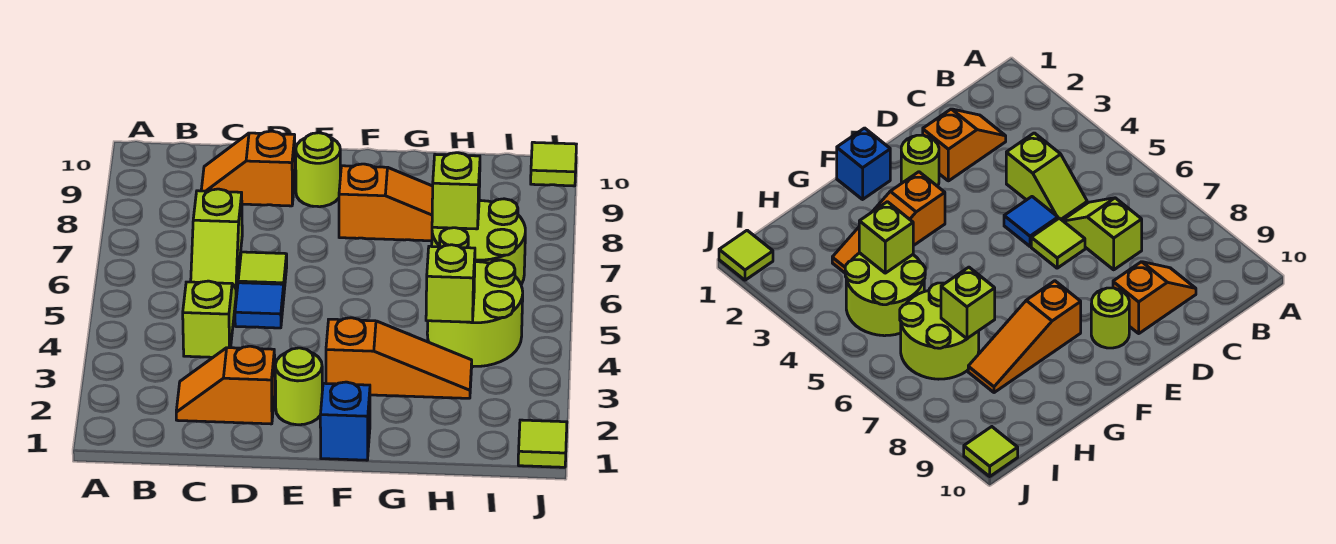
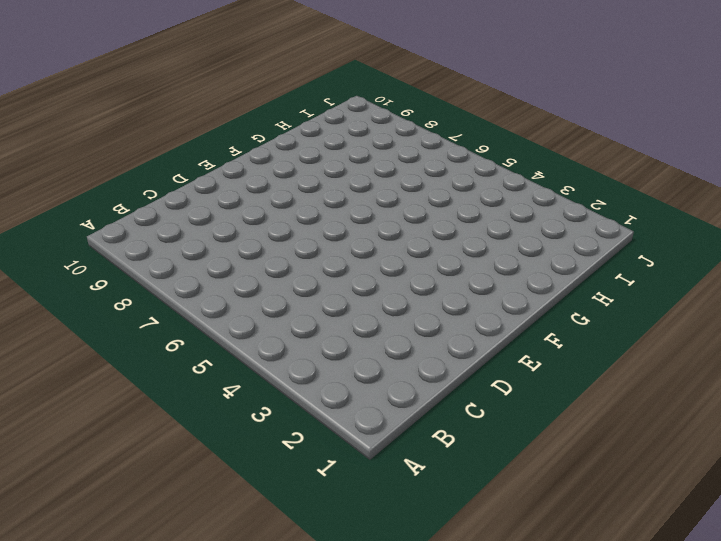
none -> orange 1x2 slope [176,346,275,424]
none -> lime 1x2 slope [183,281,236,357]
none -> lime 1x2 slope [191,189,242,292]

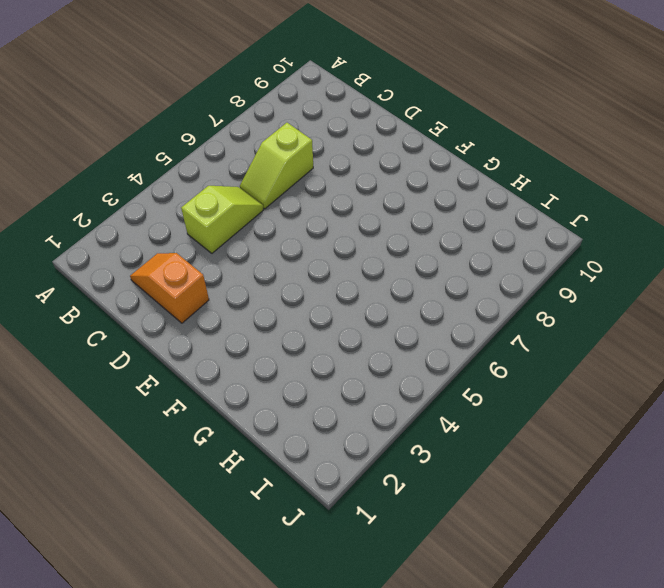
none -> orange 1x2 slope [201,131,295,206]
none -> blue 1x1 tile [235,283,284,328]
none -> lime 1x1 tile [238,252,287,290]

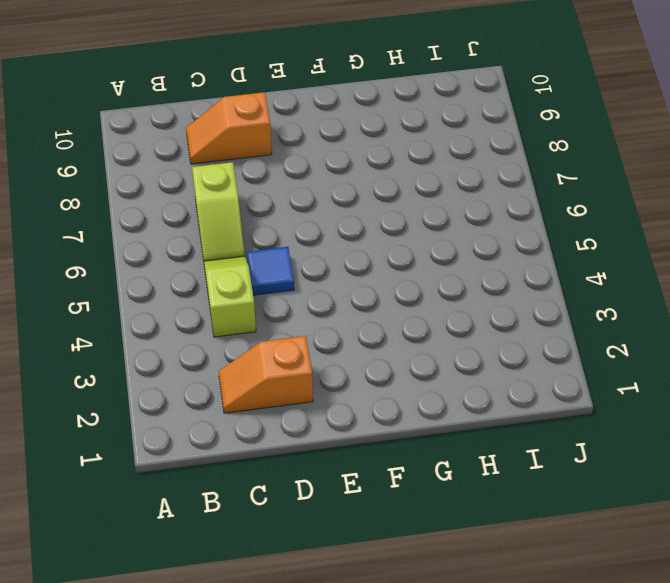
none -> lime 1x1 tile [238,252,287,290]
none -> lime 1x1 round brick [275,348,322,425]
none -> lime 1x1 round brick [296,133,340,207]

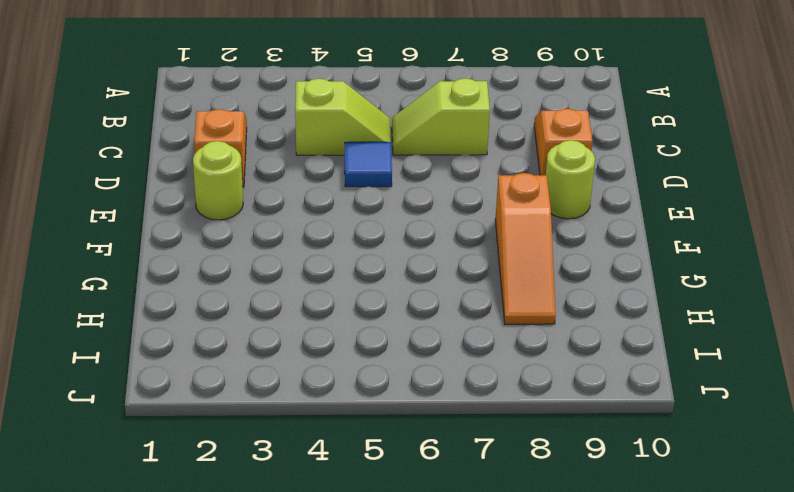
none -> lime 1x1 tile [238,252,287,290]
none -> blue 1x1 brick [320,382,370,460]
none -> orange 1x3 slope [326,318,472,398]

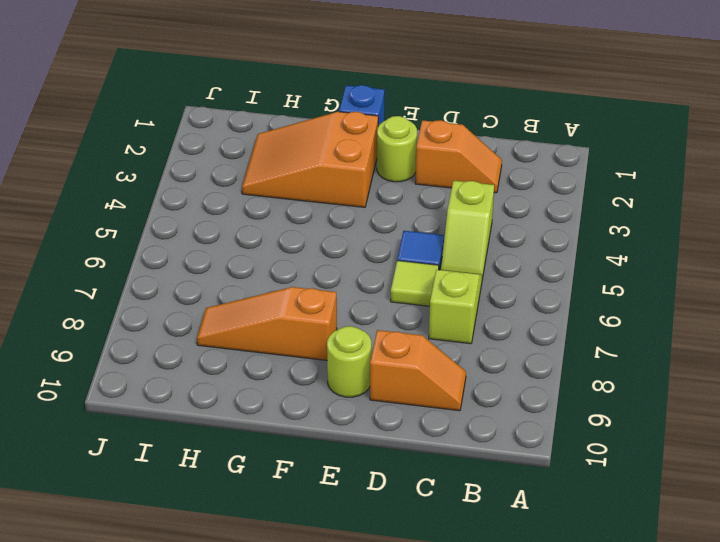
orange 2x3 slope [242,112,378,207] -> orange 1x3 slope [326,318,472,398]
none -> lime 2x2 round brick [427,260,523,367]
none -> lime 2x2 round brick [432,199,525,285]
none -> lime 1x1 tile [518,420,567,467]

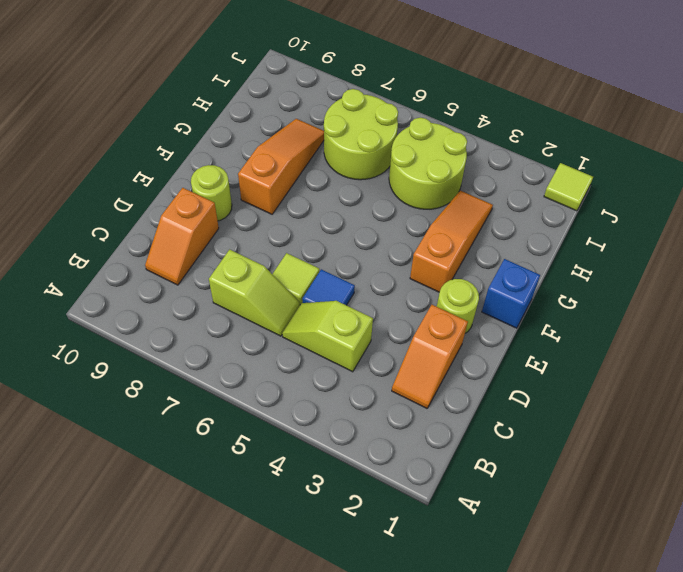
none -> lime 1x1 tile [531,142,576,186]
none -> lime 1x1 brick [426,245,475,322]
none -> lime 1x1 brick [432,153,480,229]

